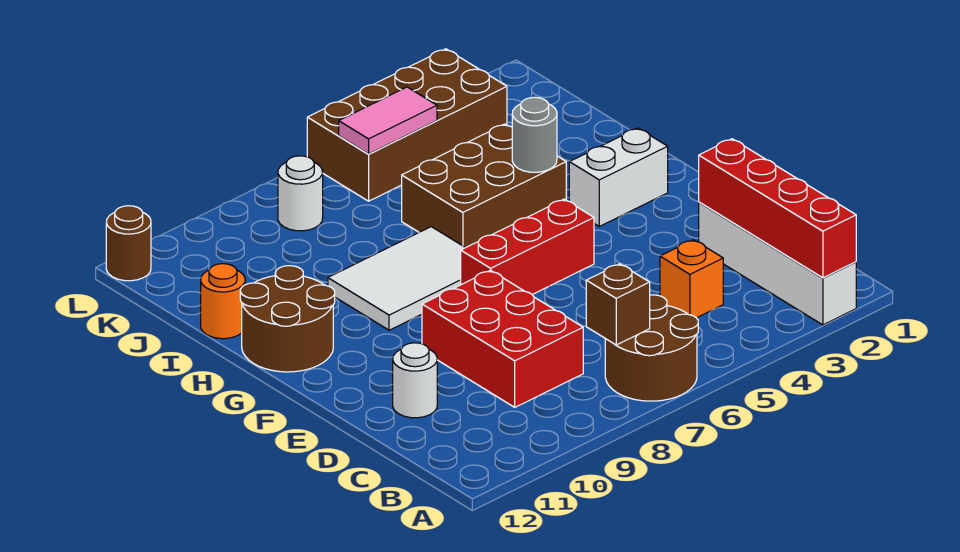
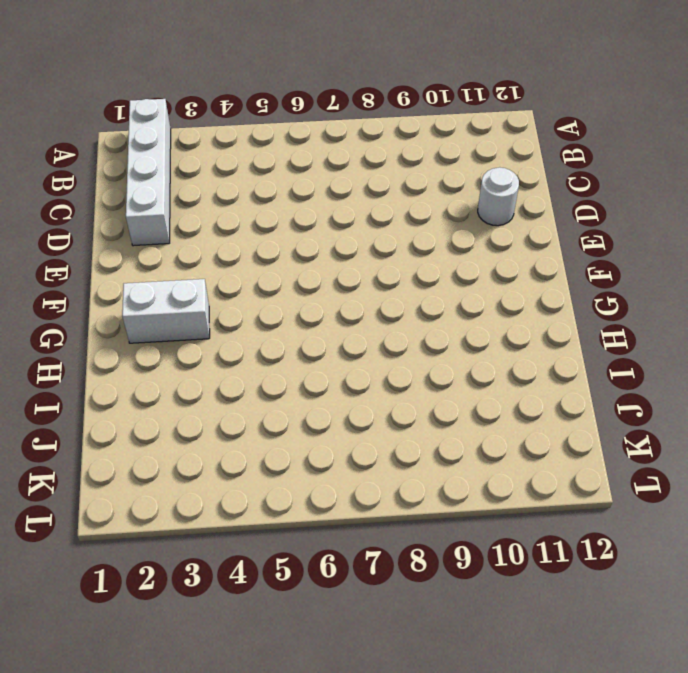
none -> brown 2x2 round brick [605,295,698,401]
none -> orange 1x1 brick [660,240,723,318]
none -> red 2x3 brick [422,270,583,407]

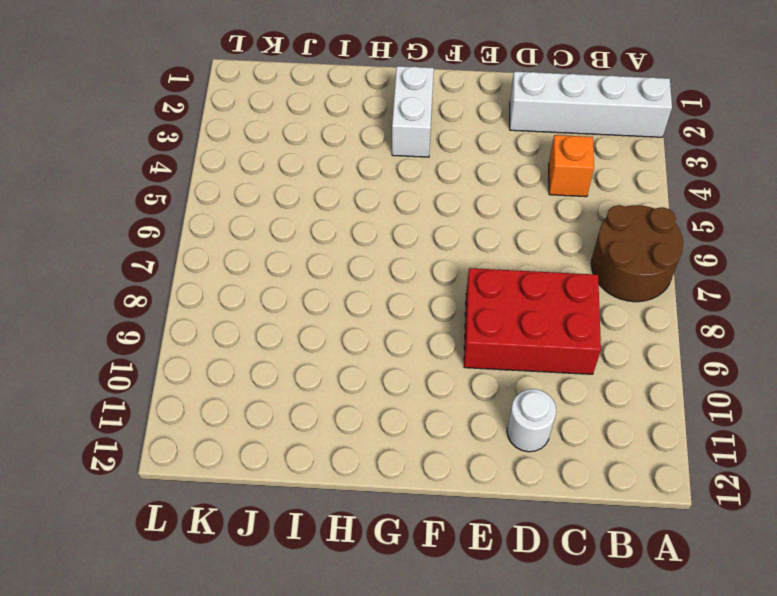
none -> red 1x3 brick [461,199,594,294]
none -> white 2x3 tile [328,227,465,330]
none -> brown 2x2 round brick [240,266,335,372]

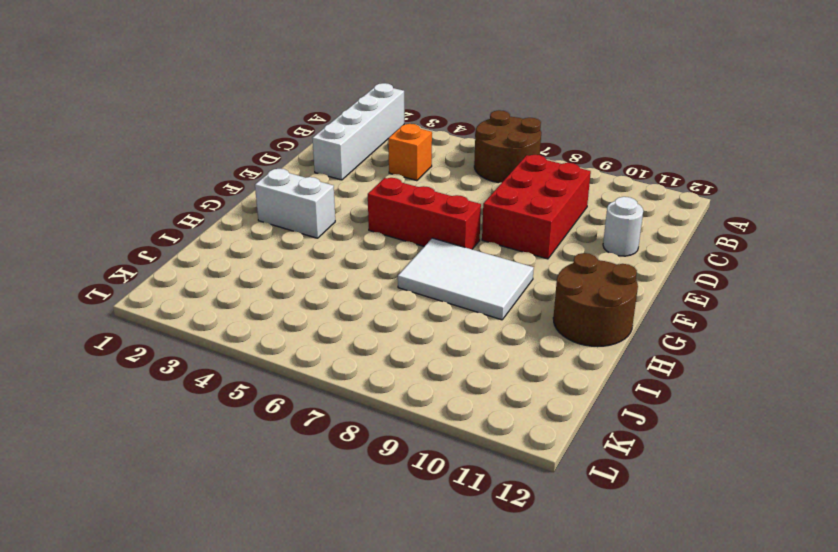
none -> brown 2x3 brick [402,124,566,248]
none -> orange 1x1 round brick [201,264,245,339]
none -> brown 2x4 brick [307,49,507,201]

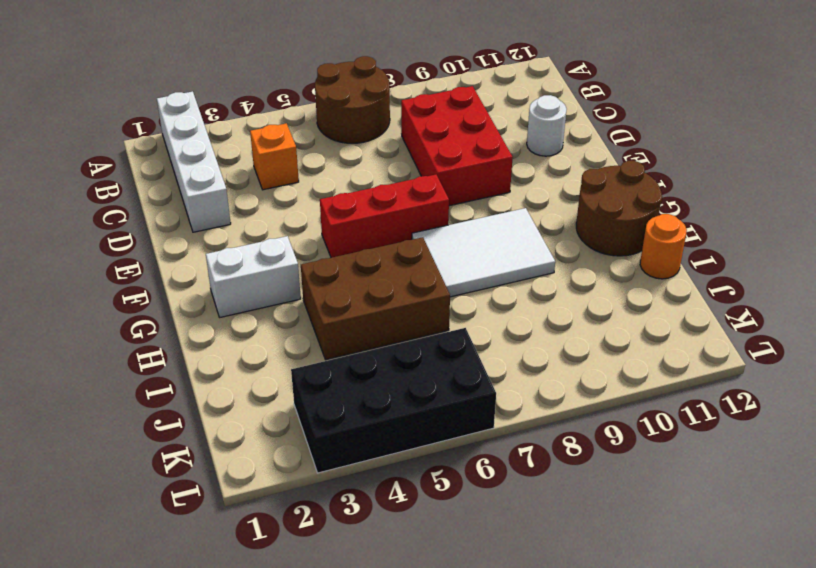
black 2x4 brick [291,328,496,473] -> brown 2x4 brick [307,49,507,201]
none -> white 1x1 round brick [278,156,323,231]
none -> brown 1x1 round brick [106,206,151,281]
none -> red 1x4 brick [699,139,856,278]

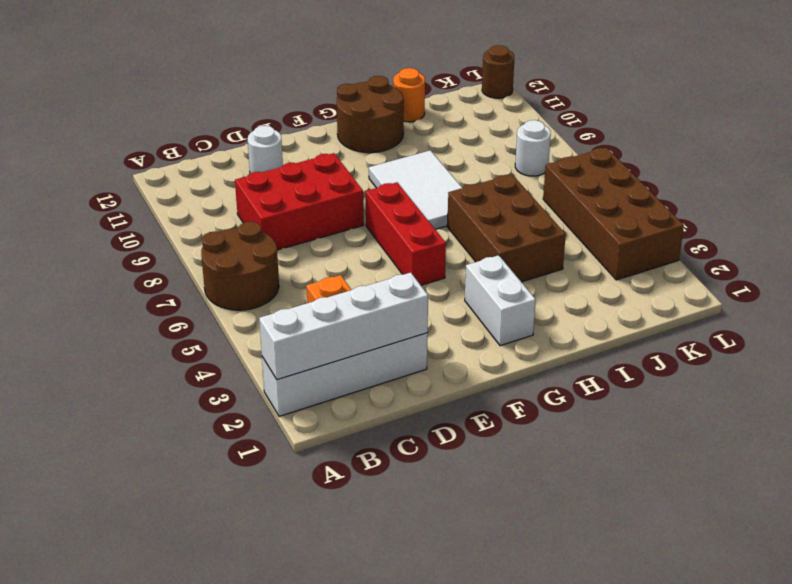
white 1x4 brick [259,273,428,380] -> red 1x4 brick [699,139,856,278]
none -> brown 1x1 brick [586,264,650,345]
none -> grey 1x1 round brick [512,97,557,172]
none -> pink 1x2 tile [339,87,437,154]

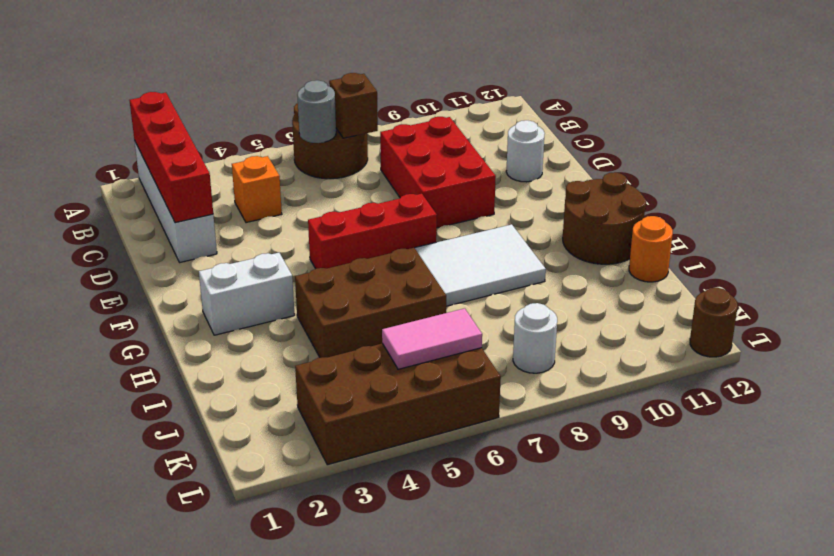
grey 1x1 round brick [297,80,336,143] -> grey 1x1 round brick moved to [512,97,557,172]

